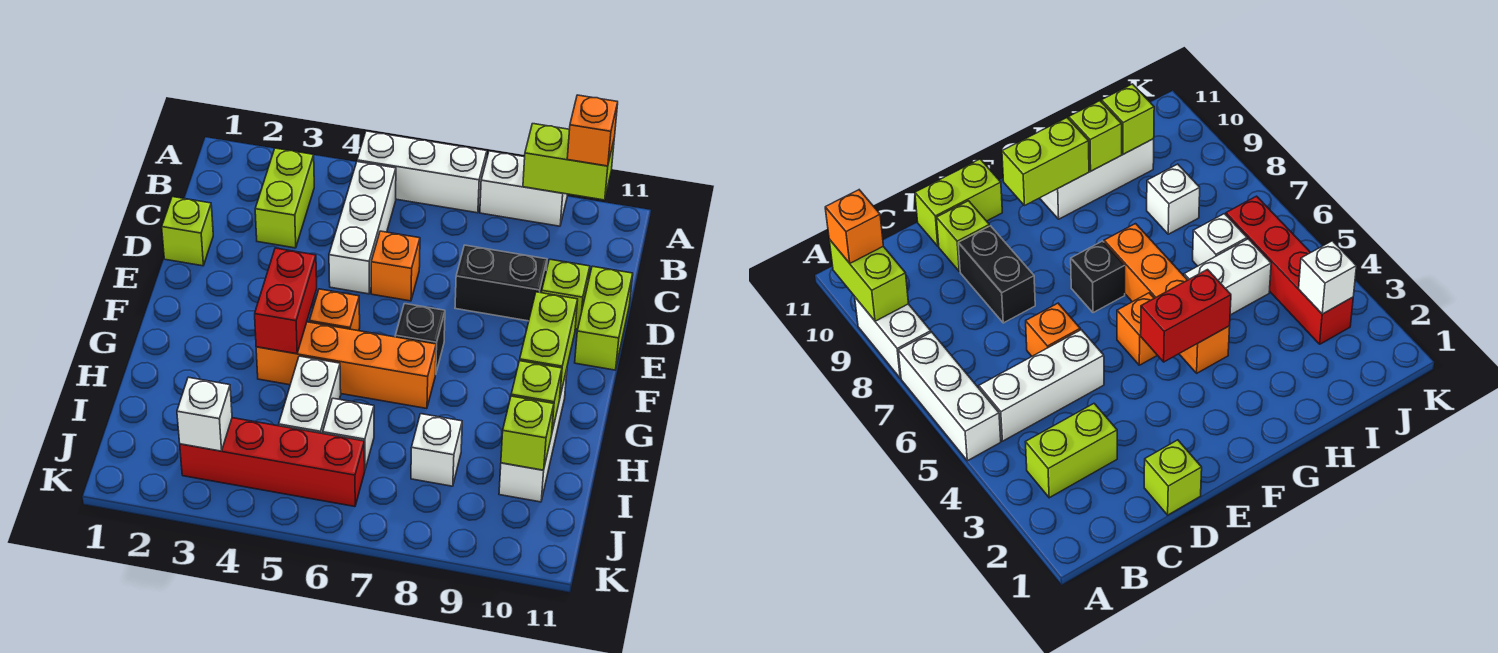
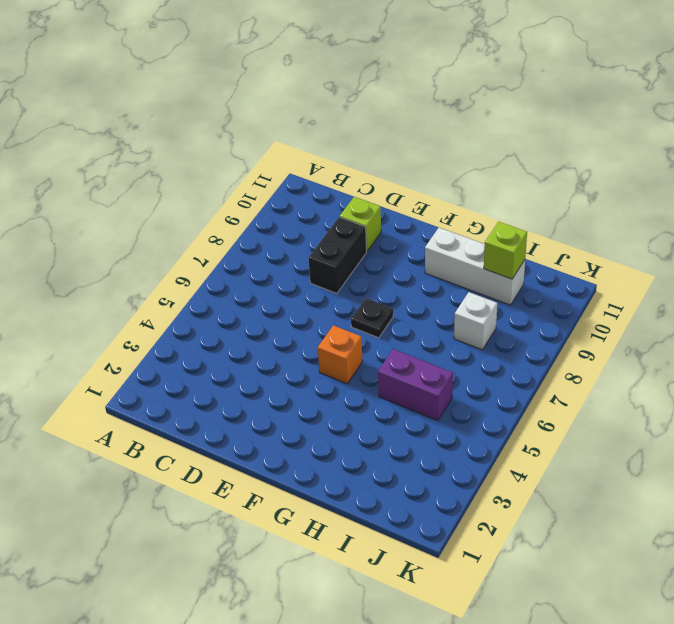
black 1x1 plate [351,298,393,338] -> black 1x1 brick [395,304,445,372]
purple 1x2 brick [378,349,453,421] -> white 1x2 brick [279,356,341,433]
none -> white 1x3 brick [357,131,487,213]
none -> white 1x2 brick [480,151,567,226]
none -> lime 1x2 brick [255,148,314,248]

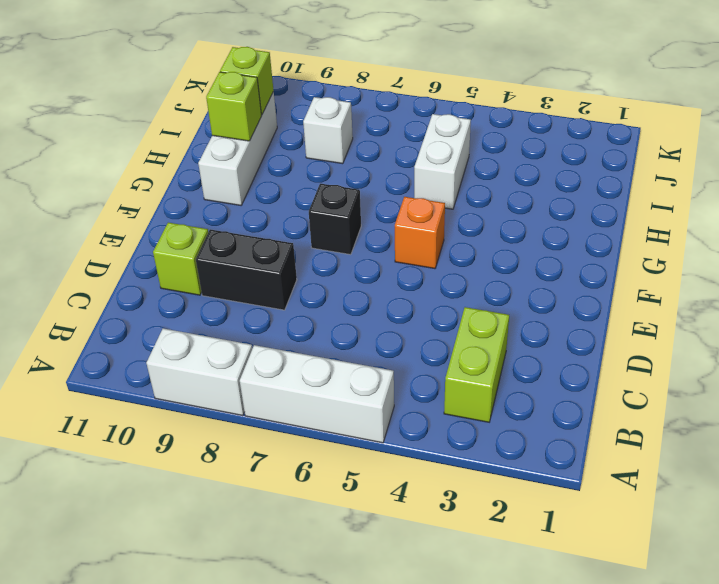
none -> white 1x3 brick [329,162,396,294]
none -> lime 1x1 brick [162,197,213,266]
none -> orange 1x1 brick [371,231,420,301]

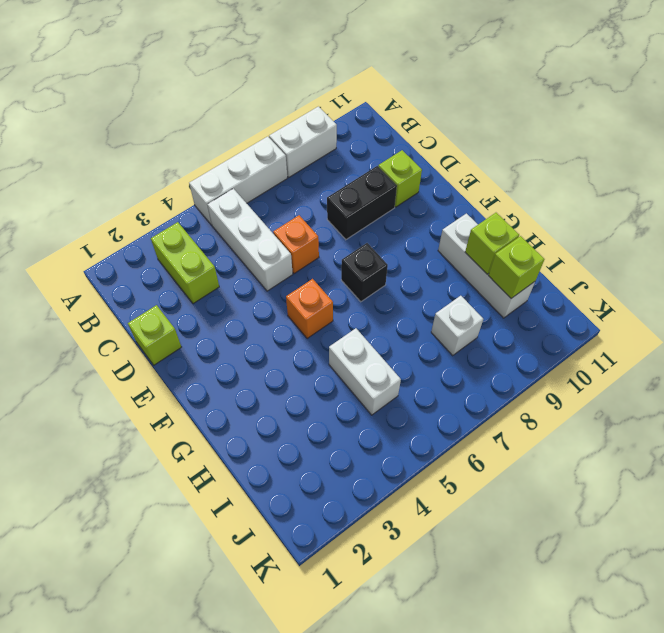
none -> lime 1x2 brick [575,266,633,370]
none -> orange 1x4 brick [256,322,436,409]
none -> white 1x1 brick [323,398,374,469]

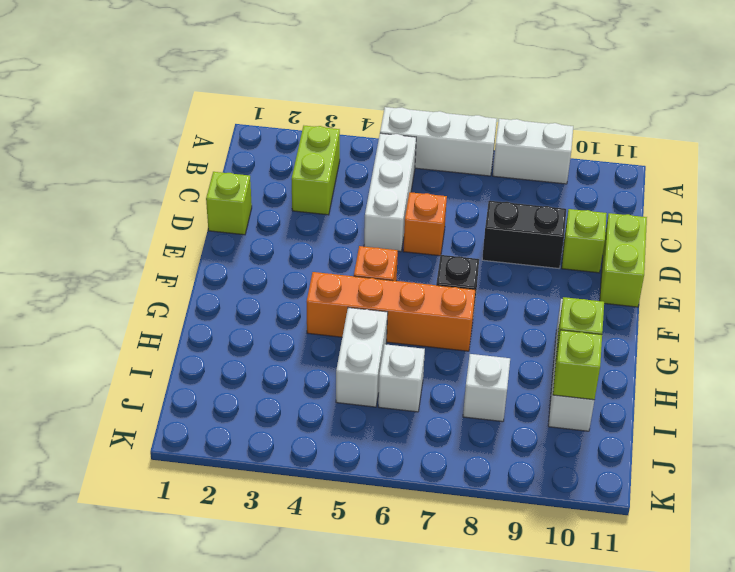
none -> red 1x4 brick [180,418,365,507]
none -> lime 1x2 brick [523,124,614,200]
none -> red 1x2 brick [255,248,317,354]

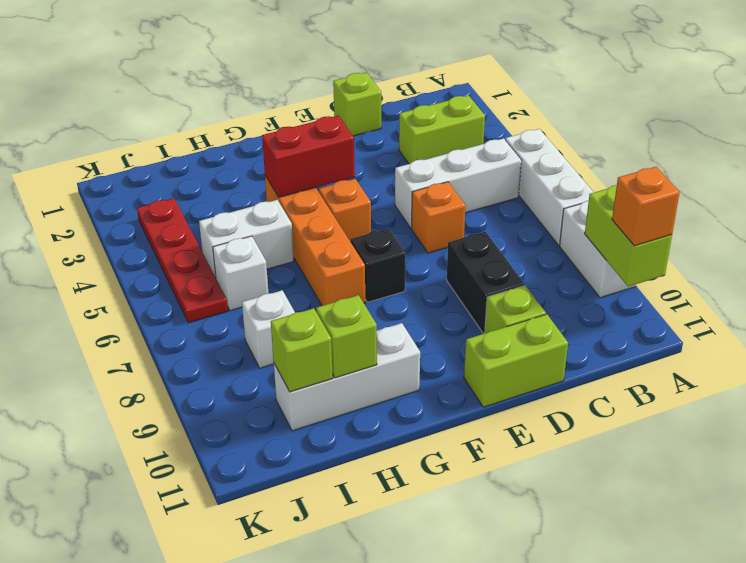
red 1x4 plate [137,198,228,323] -> red 1x4 brick [180,418,365,507]
none -> lime 1x2 brick [520,292,578,396]
none -> white 1x1 brick [177,377,232,451]

